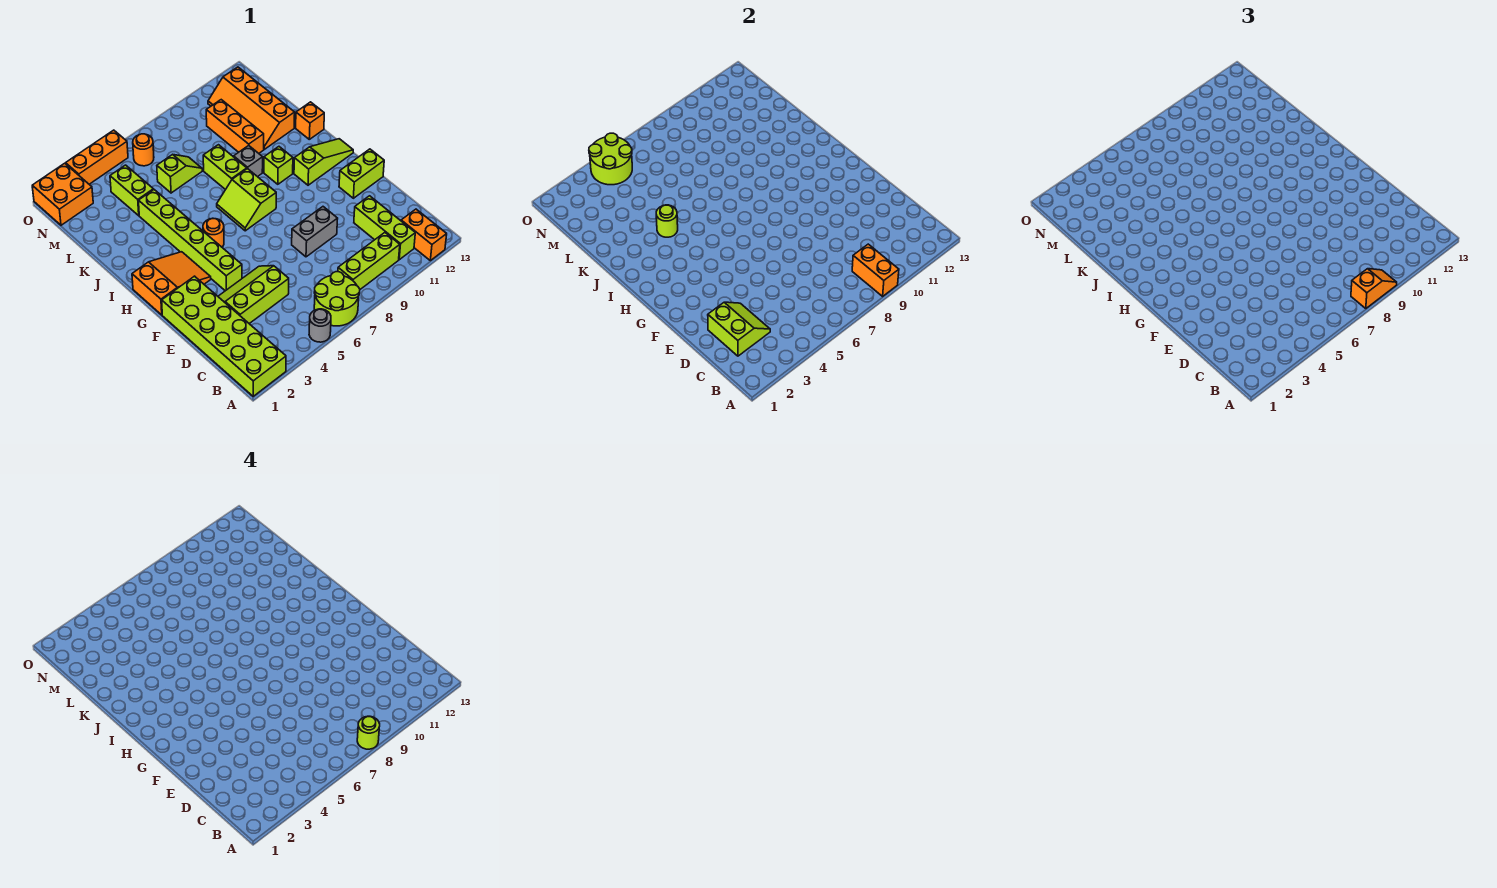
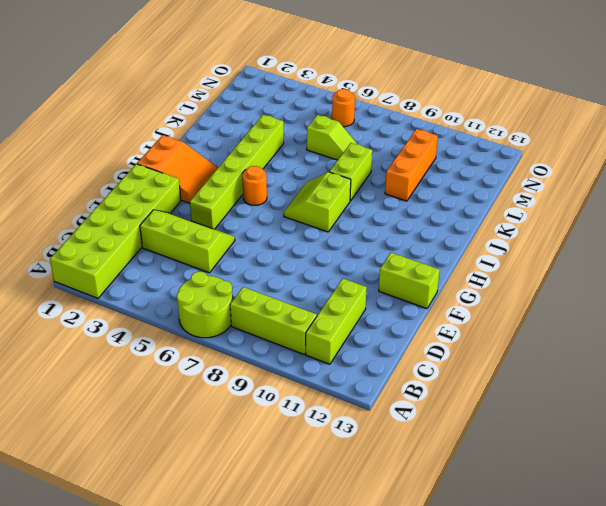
none -> grey 1x1 round brick [309,309,331,342]
none -> orange 1x2 brick [401,209,447,261]
none -> grey 1x2 brick [292,207,338,257]
none -> lime 1x3 slope [294,139,353,185]

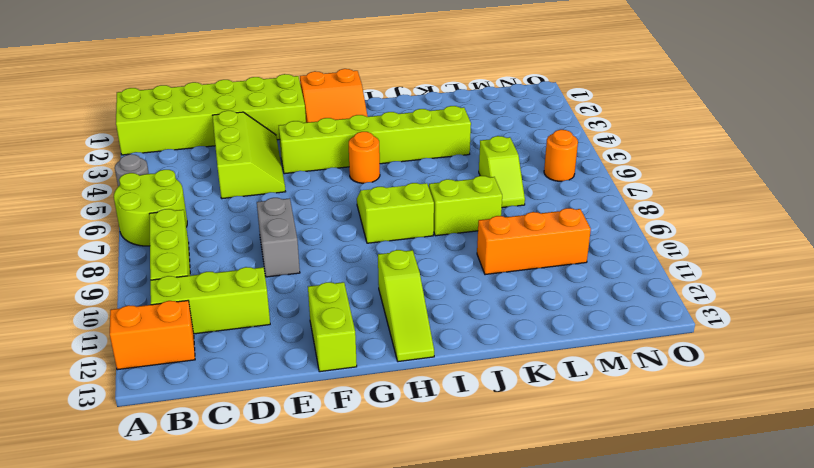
none -> lime 1x1 brick [264,147,293,184]
none -> grey 1x1 brick [234,145,263,177]
none -> orange 1x1 brick [296,102,324,139]
none -> orange 2x4 slope [208,67,295,149]

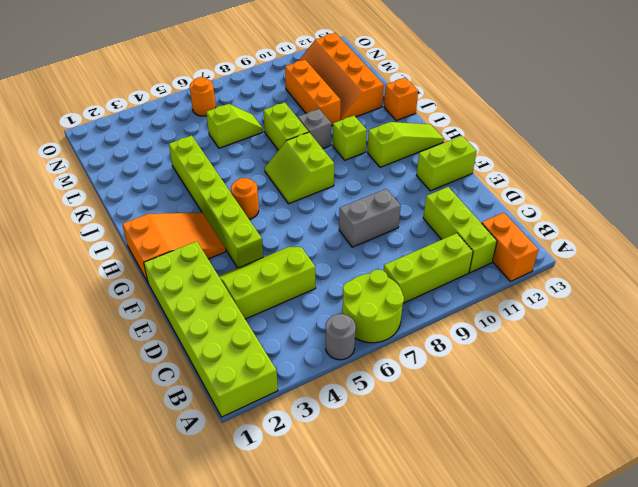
none -> lime 1x2 brick [110,165,153,216]
none -> orange 2x2 brick [32,163,93,225]
none -> orange 1x3 brick [66,130,128,184]
none -> orange 1x2 brick [852,244,899,296]

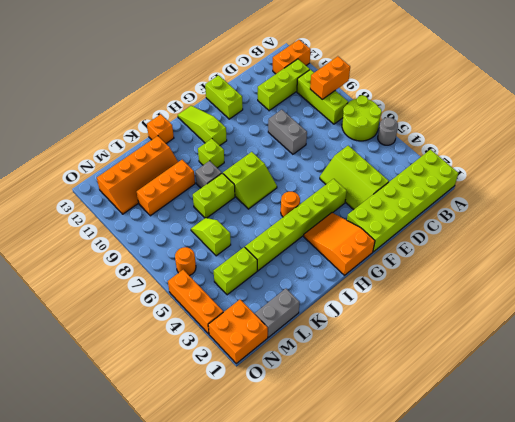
grey 1x2 brick [255,289,300,337] -> none
none -> lime 2x2 slope [708,302,770,356]
none -> lime 1x1 round brick [656,205,678,237]
none -> lime 2x2 round brick [589,133,632,185]
none -> orange 1x2 slope [1351,269,1397,309]

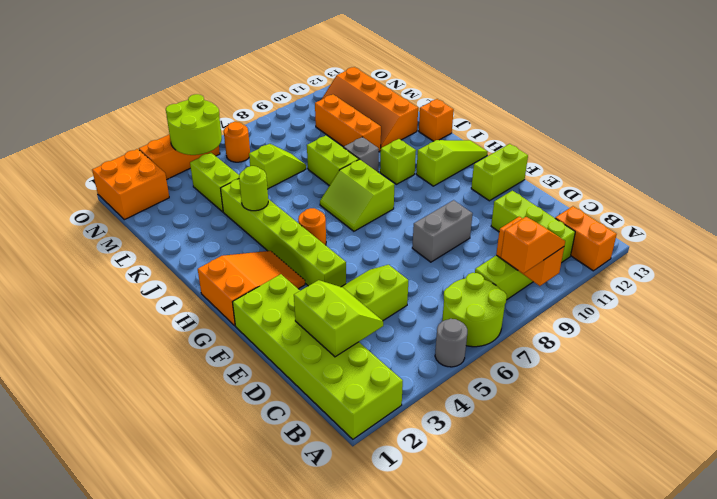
none -> lime 1x1 round brick [357,716,380,749]

